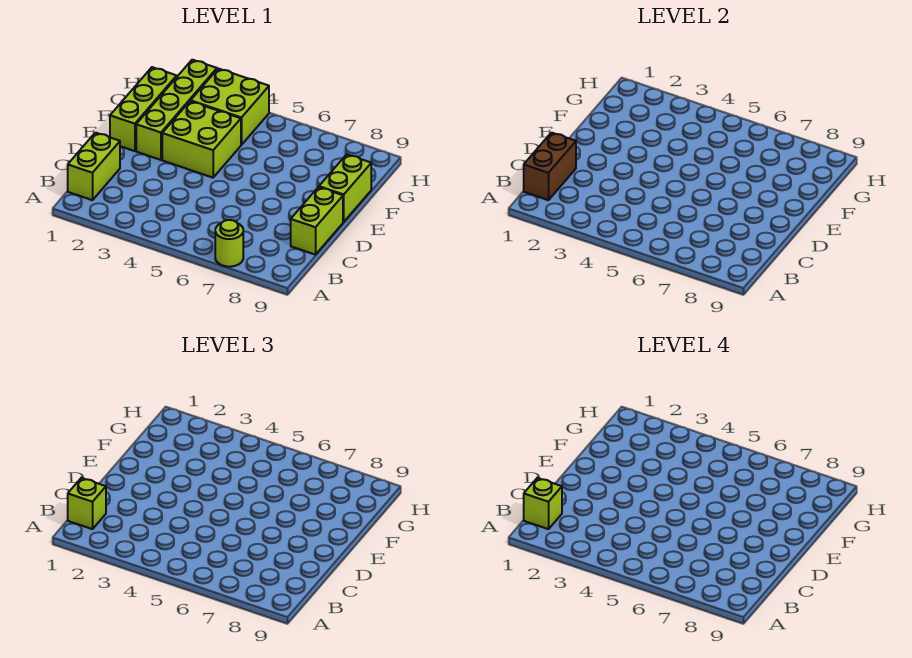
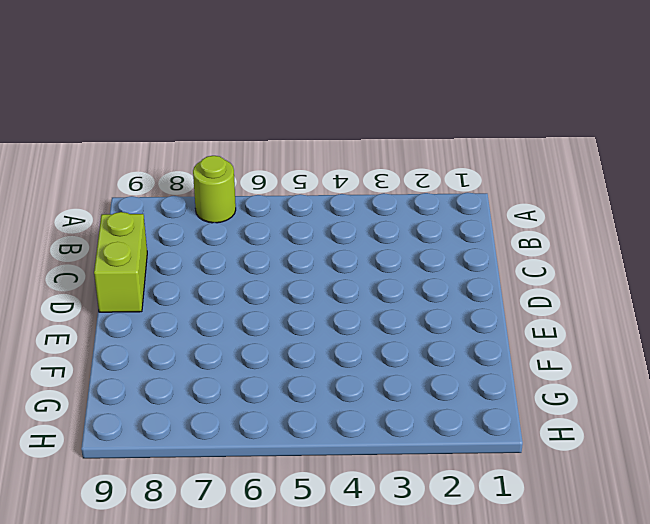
none -> lime 1x2 brick [68,133,120,200]
none -> lime 1x3 brick [110,67,177,151]

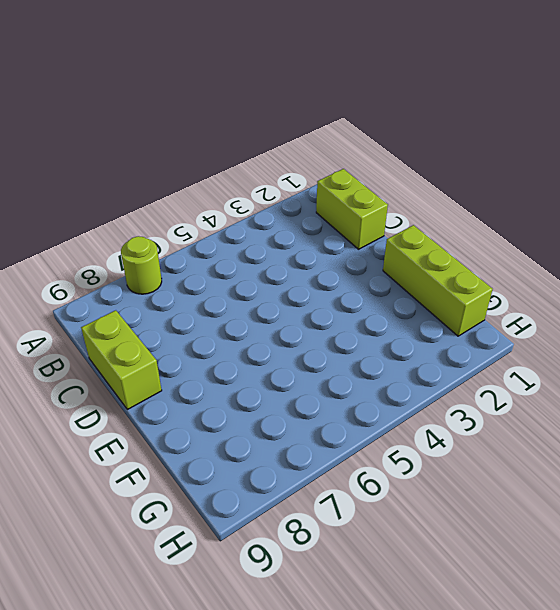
none -> lime 1x4 brick [136,60,217,160]
none -> lime 2x2 brick [162,101,241,178]

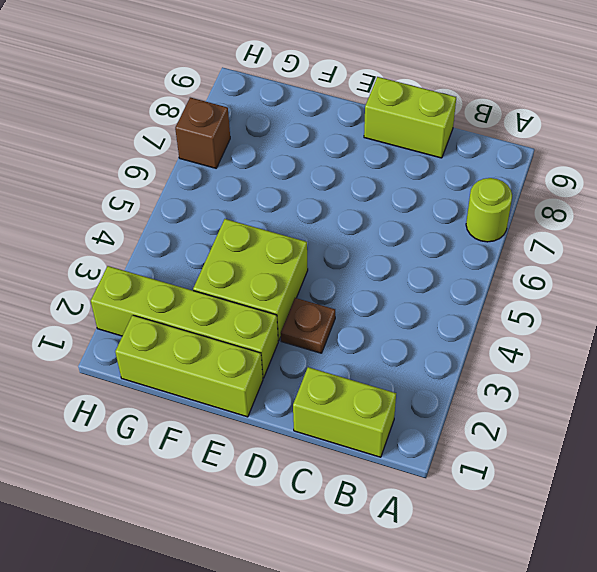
brown 1x1 plate [281,298,335,353] -> none
brown 1x1 brick [175,98,230,168] -> none
none -> lime 1x2 brick [319,154,371,222]
none -> lime 2x2 brick [191,69,269,145]

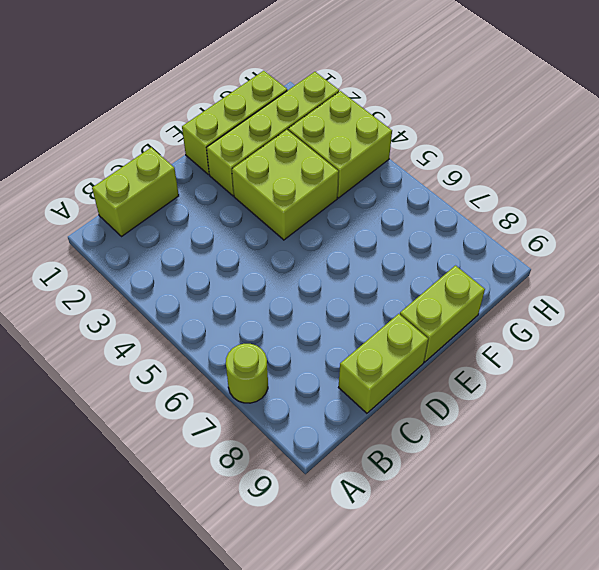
none -> brown 1x2 brick [524,133,576,200]
none -> lime 1x1 brick [68,478,106,529]

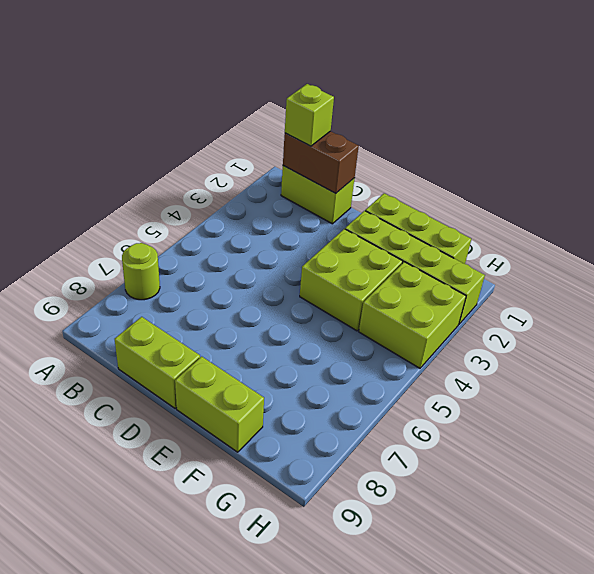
none -> lime 1x1 brick [524,478,562,529]

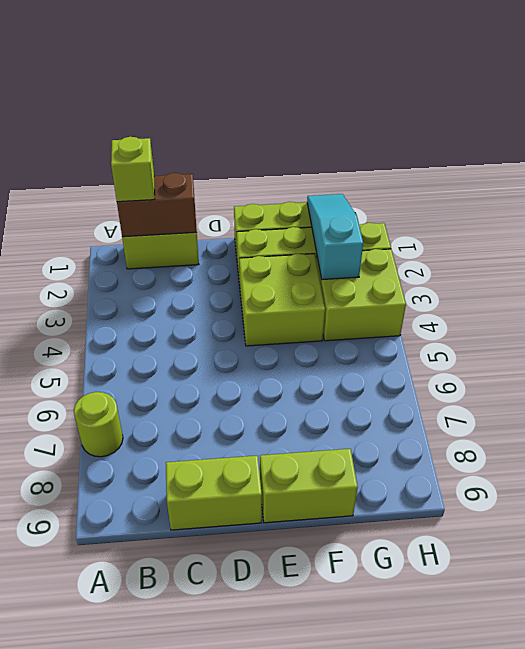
cyan 1x3 slope [307,194,363,280] -> none
none -> lime 1x1 brick [524,478,562,529]

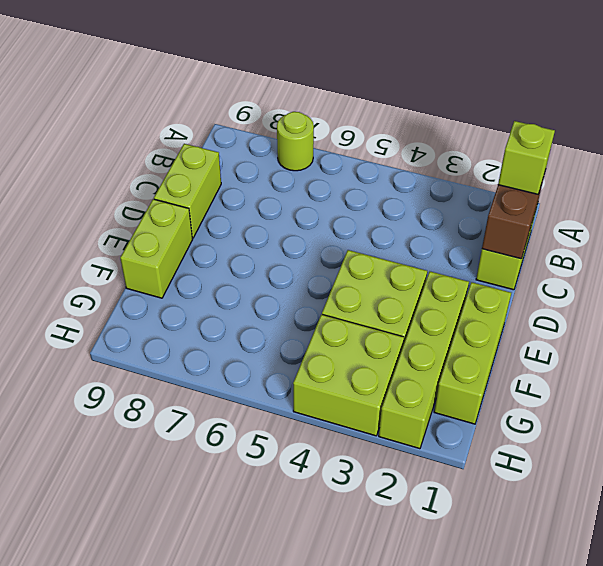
none -> lime 1x1 brick [524,478,562,529]

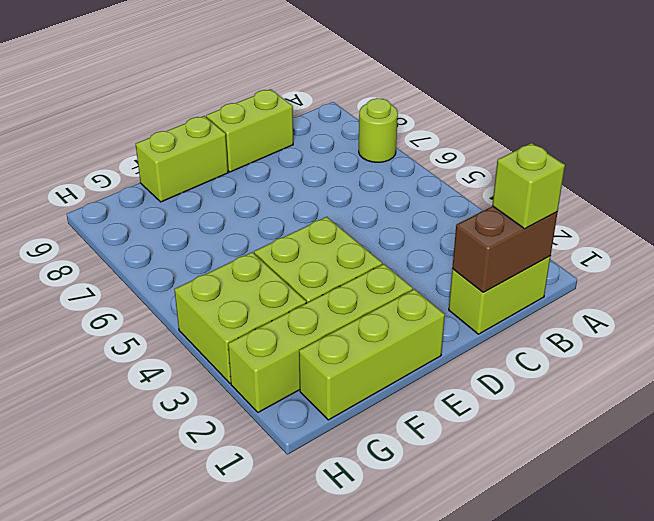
none -> lime 1x1 brick [524,478,562,529]

